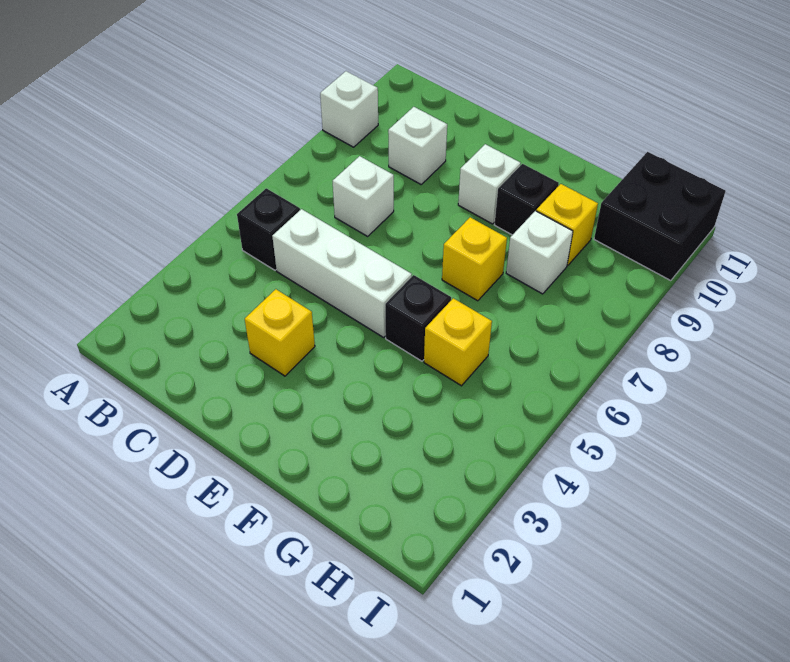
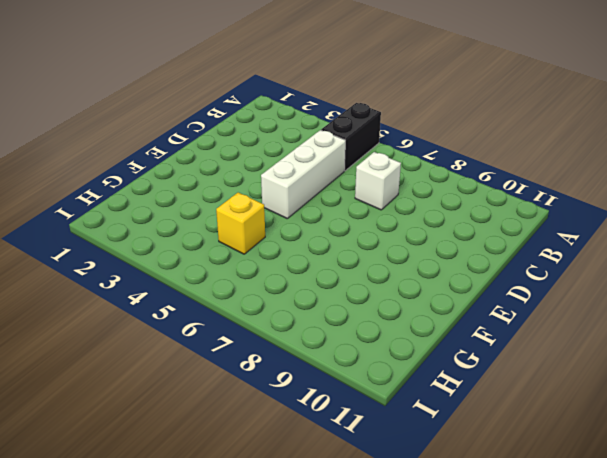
black 1x2 brick [321,103,381,171] -> black 1x1 brick [237,188,300,270]
none -> white 1x1 brick [320,71,378,147]
none -> white 1x1 brick [388,107,447,184]
none -> yellow 1x1 brick [245,289,315,376]

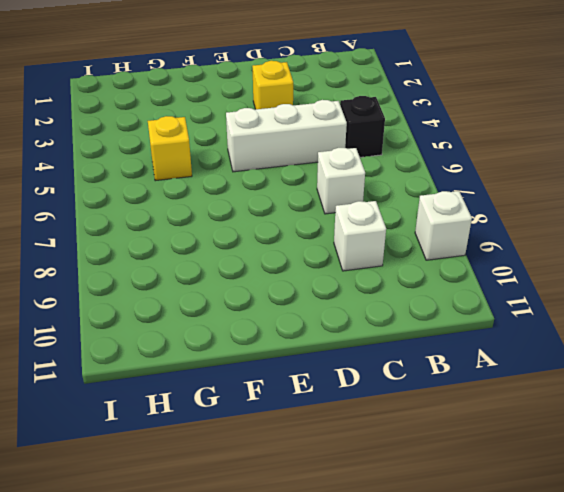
none -> white 1x1 brick [458,144,521,224]
none -> black 1x1 brick [385,275,451,361]
none -> yellow 1x1 brick [442,217,507,301]

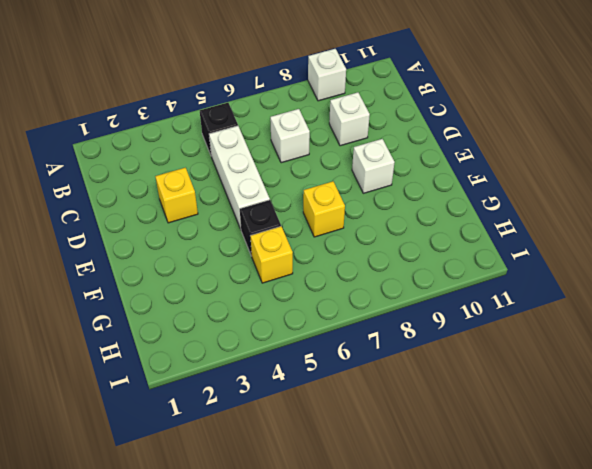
none -> black 1x1 brick [494,164,559,235]
none -> white 1x1 brick [506,211,573,294]
none -> yellow 1x1 brick [536,184,598,266]

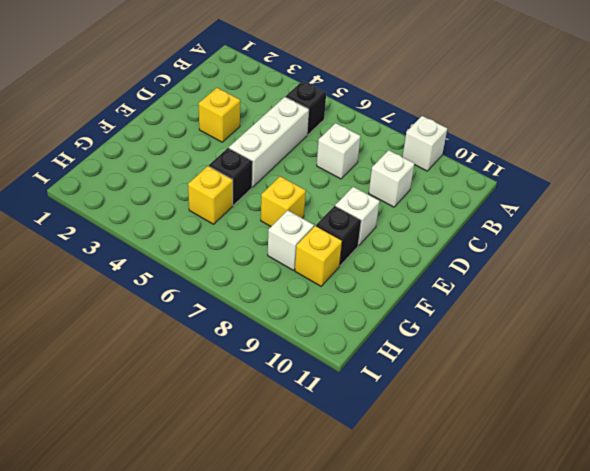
none -> black 2x2 brick [594,152,726,281]

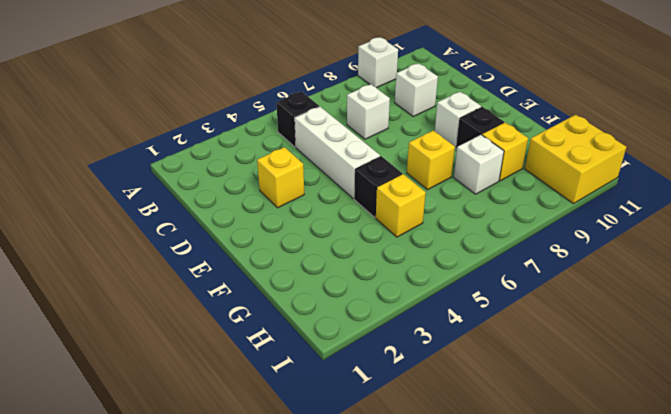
yellow 2x2 brick [525,115,626,204] -> black 2x2 brick [594,152,726,281]

